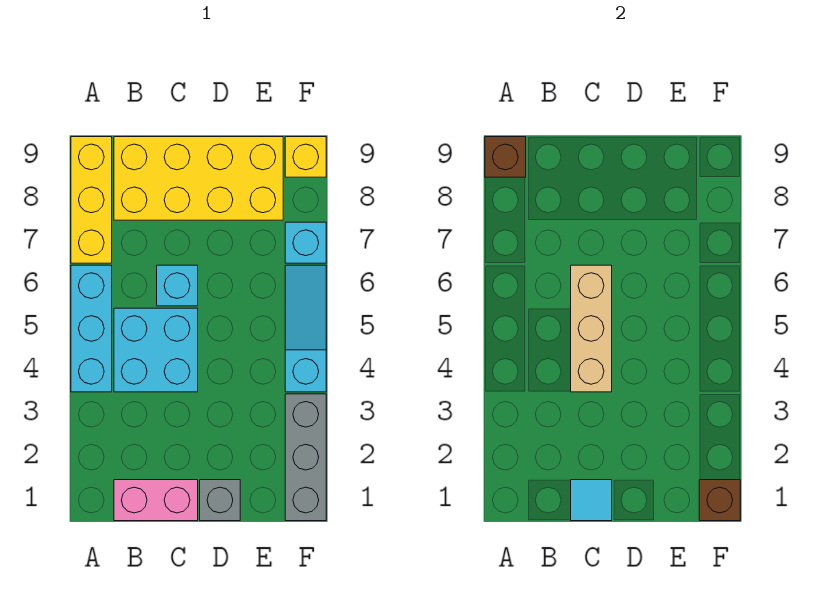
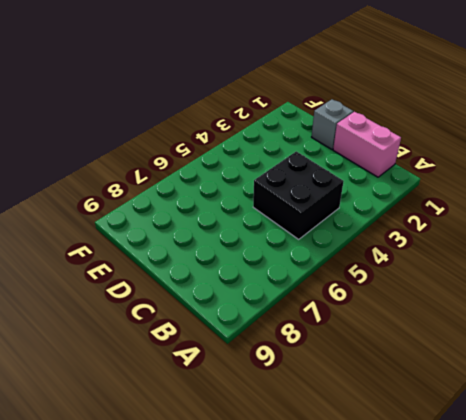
black 2x2 brick [253,151,344,239] -> cyan 2x2 brick [114,308,198,392]
none -> cyan 1x3 brick [71,265,112,392]
none -> yellow 1x3 brick [71,137,112,263]
none -> yellow 2x4 brick [114,137,283,220]

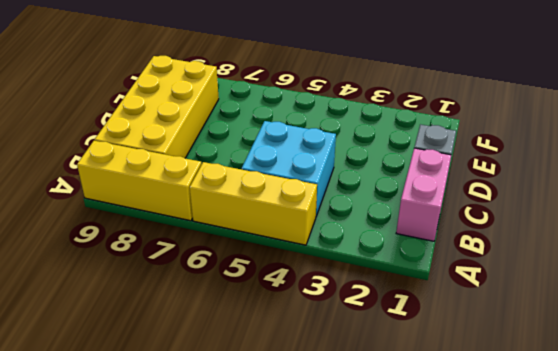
yellow 1x3 brick [190,162,317,245] -> cyan 1x3 brick [71,265,112,392]
none -> cyan 1x1 brick [157,265,198,306]
none -> grey 1x3 brick [285,394,326,521]
none -> cyan 1x3 slope [285,265,326,392]

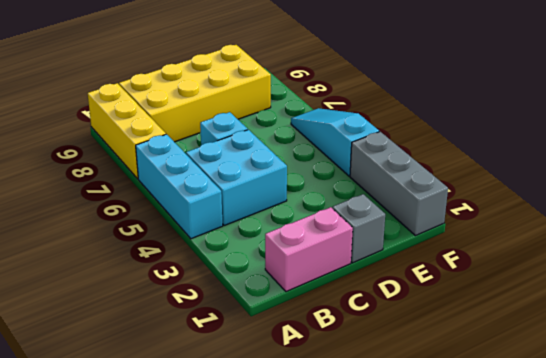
none -> cyan 1x1 brick [285,222,326,263]
none -> yellow 1x1 brick [285,137,326,177]
none -> brown 1x1 brick [485,137,526,177]

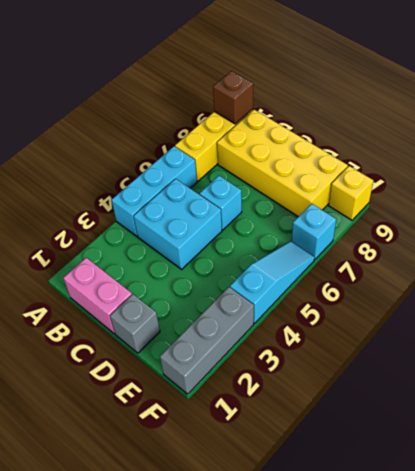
none -> cyan 1x1 tile [571,480,612,521]
none -> tan 1x3 brick [571,265,612,392]
none -> brown 1x1 brick [699,480,740,521]

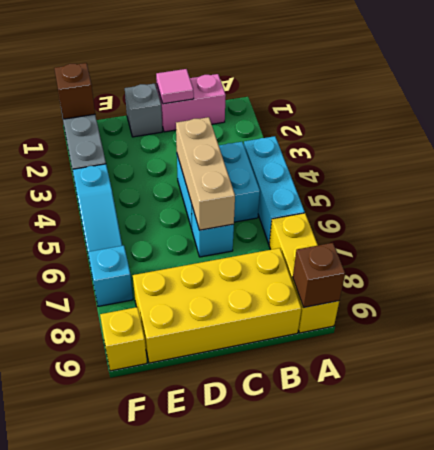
pink 1x1 tile [156,69,194,104] -> cyan 1x1 tile [571,480,612,521]

